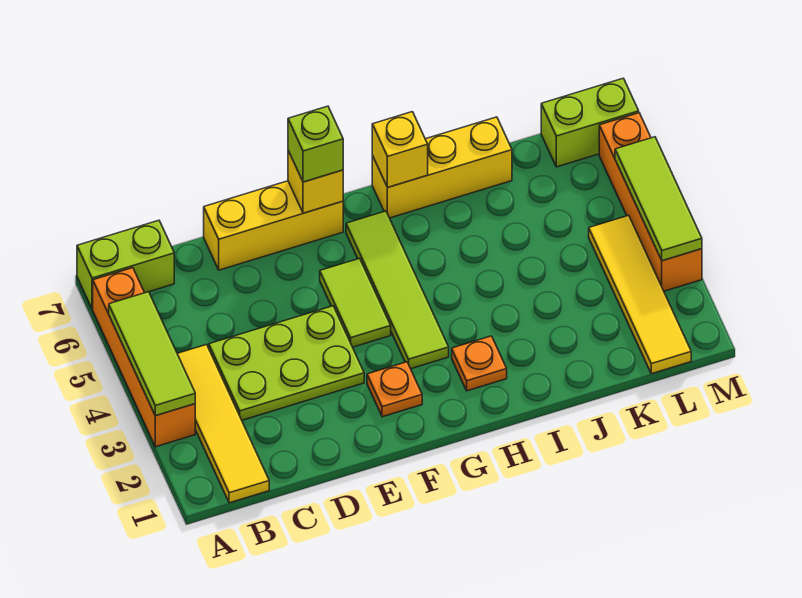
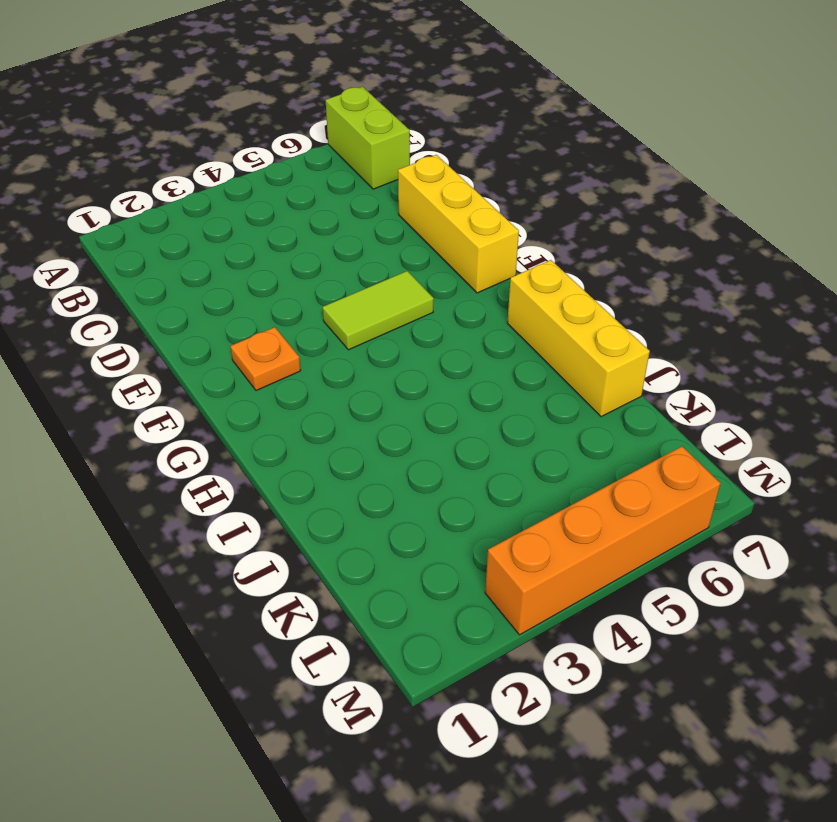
none -> orange 1x4 brick [93,268,195,447]
none -> yellow 1x4 tile [177,344,269,503]
none -> lime 2x3 plate [209,306,364,420]

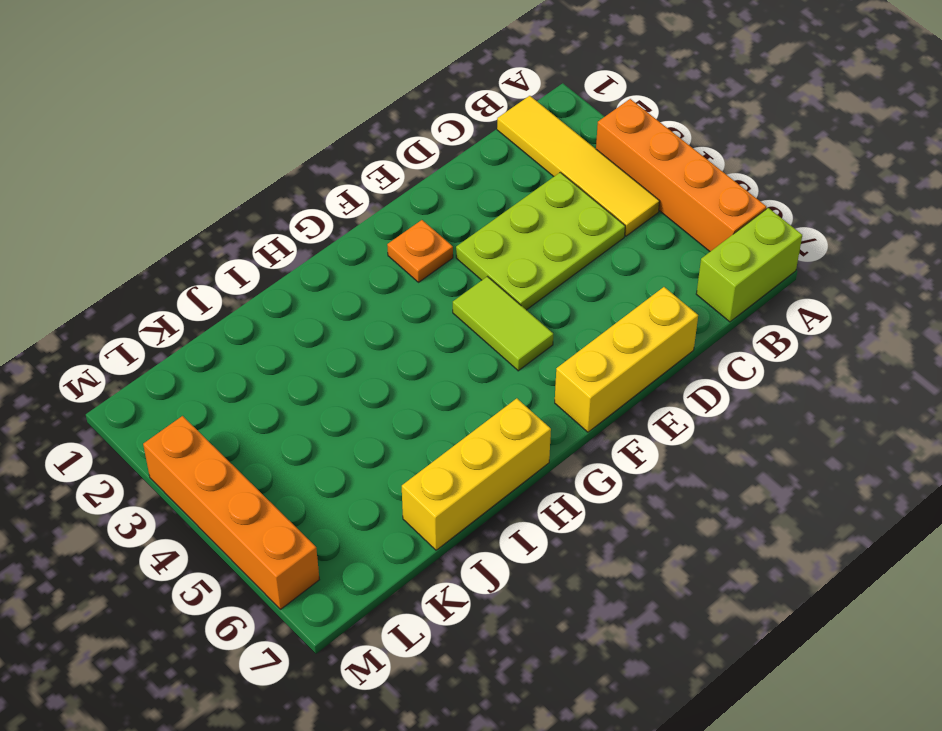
none -> lime 1x4 tile [346,211,449,369]
none -> orange 1x1 plate [452,336,507,391]
none -> yellow 1x4 tile [589,215,691,374]

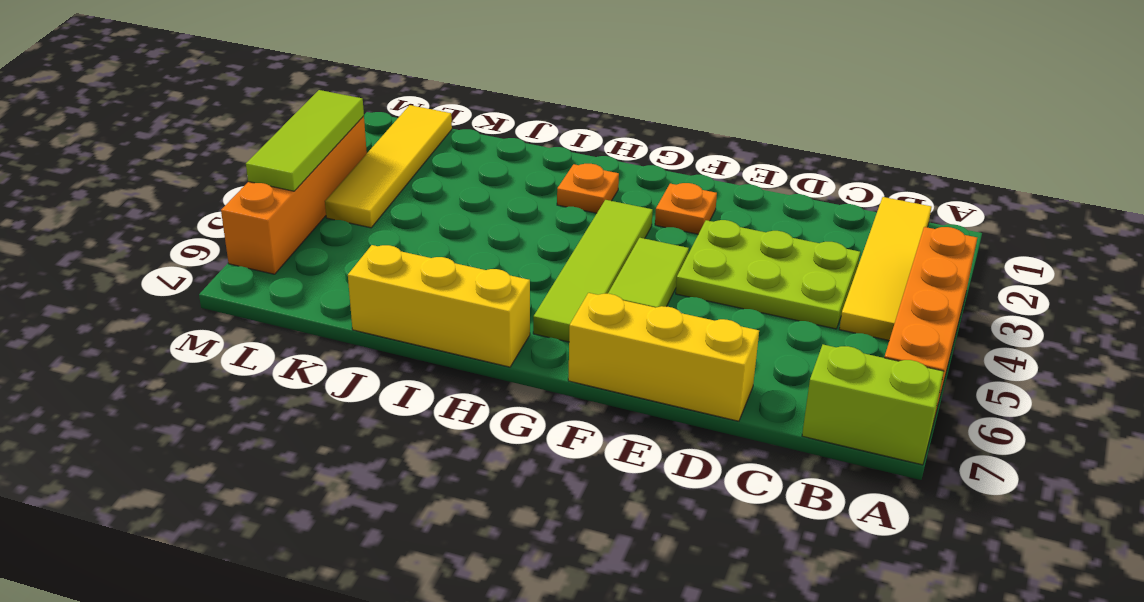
none -> lime 1x2 brick [541,78,639,167]
none -> lime 1x3 tile [109,292,195,416]
none -> yellow 1x1 brick [288,151,343,213]

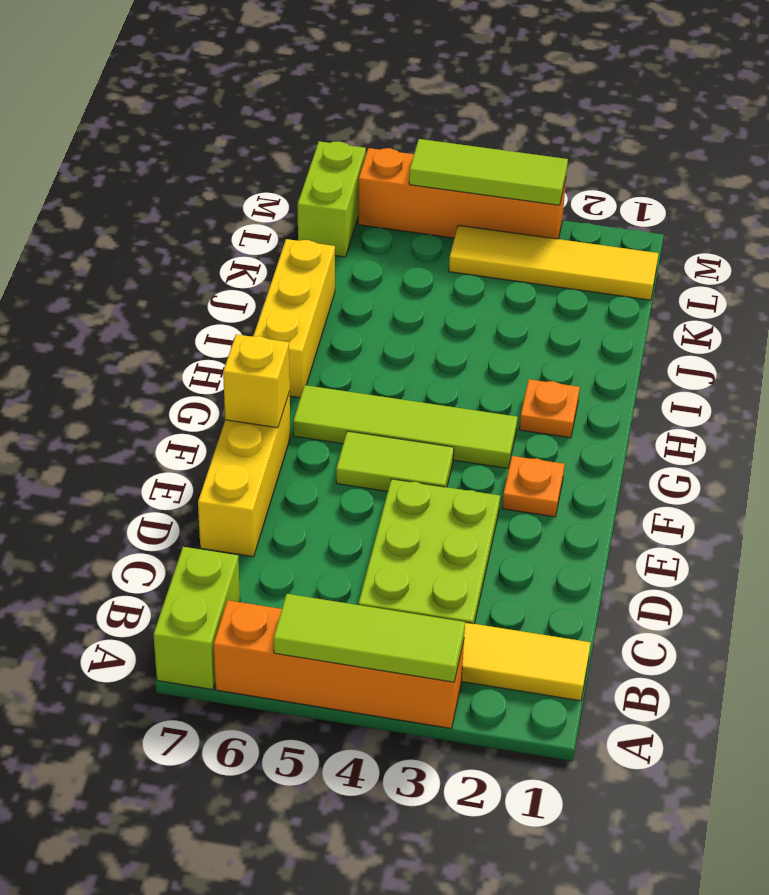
none -> yellow 1x1 brick [372,112,428,188]
none -> lime 1x1 brick [288,106,343,182]

